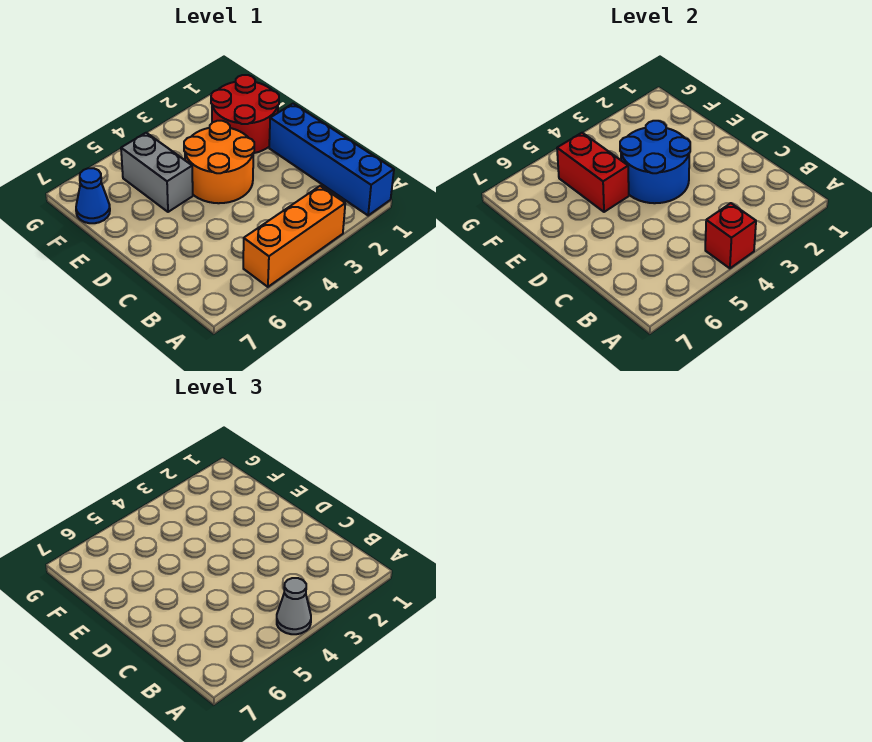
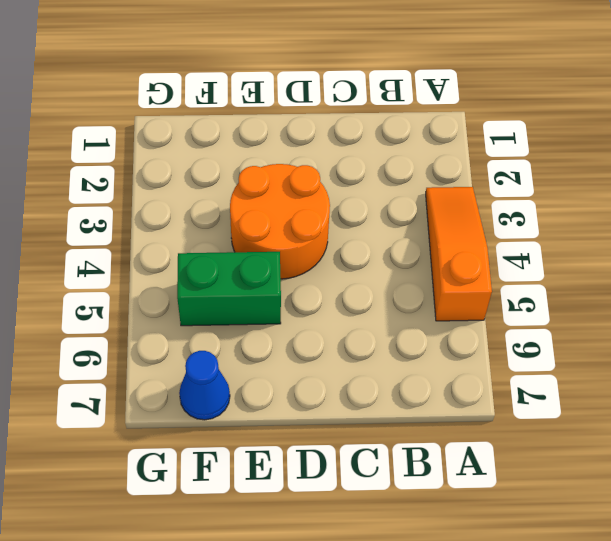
orange 1x3 slope [426,187,492,321] -> orange 1x3 brick [243,186,345,287]
green 1x2 brick [177,252,281,326] -> grey 1x2 brick [121,133,193,212]
none -> blue 1x4 brick [269,104,394,215]
none -> red 2x2 round brick [211,75,279,153]

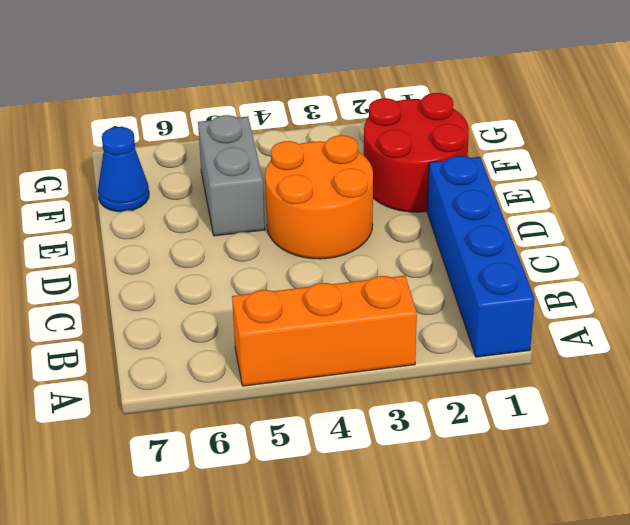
none -> red 1x1 brick [705,203,756,268]
none -> blue 2x2 round brick [620,121,690,203]

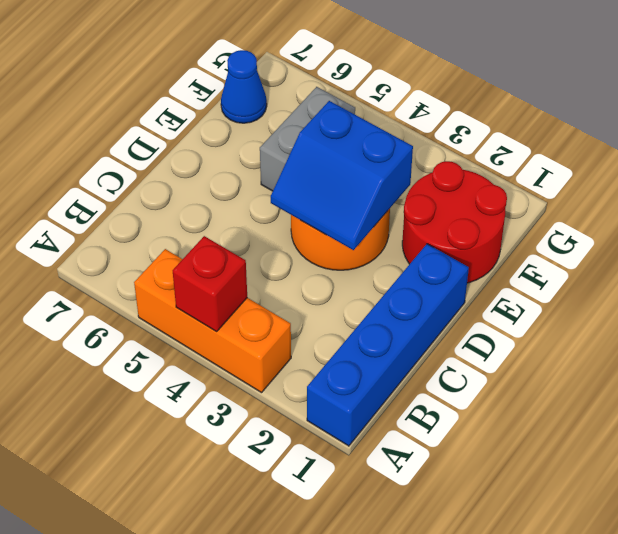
blue 2x2 slope [271,101,413,250] -> blue 2x2 round brick [620,121,690,203]
none -> red 1x2 brick [557,133,629,212]
none -> grey 1x1 cone [277,578,311,634]

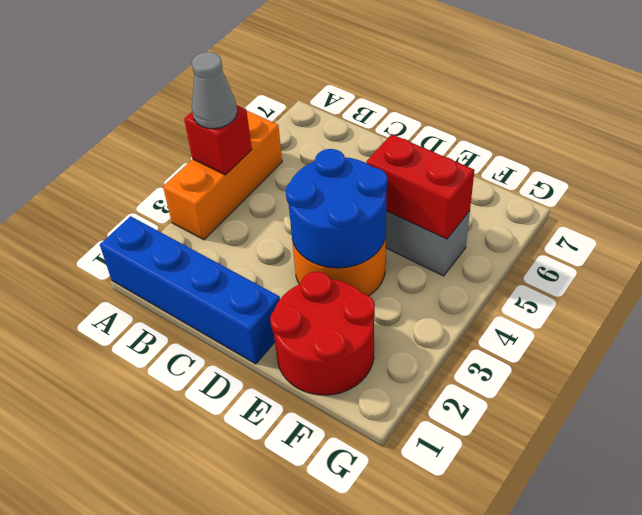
none -> blue 1x1 cone [76,168,110,223]

